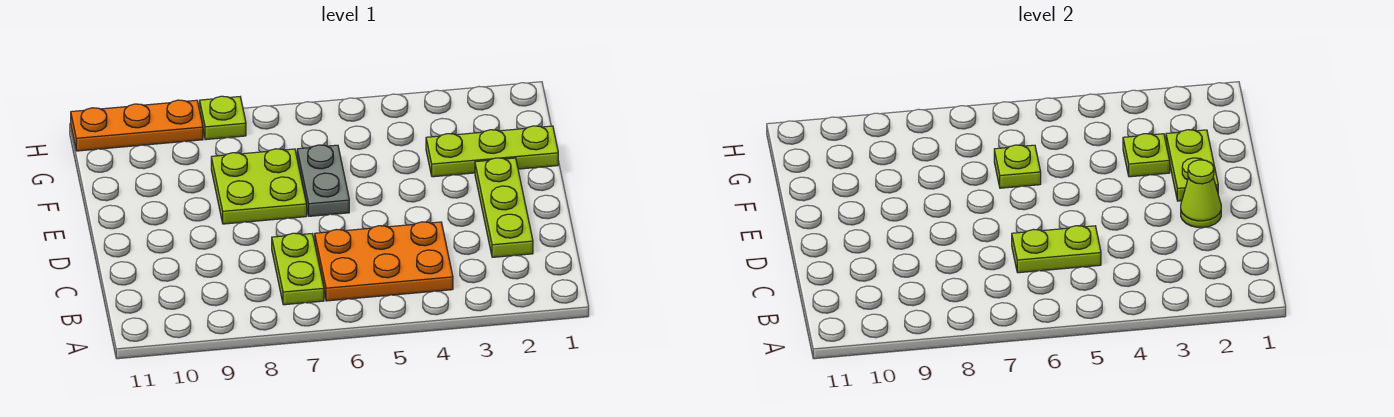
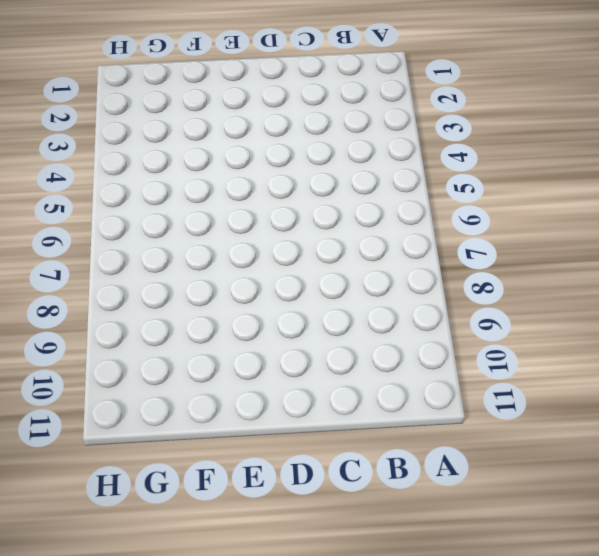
none -> orange 2x3 plate [315,222,453,301]
none -> lime 1x2 plate [272,233,324,305]
none -> lime 1x3 plate [475,158,533,257]

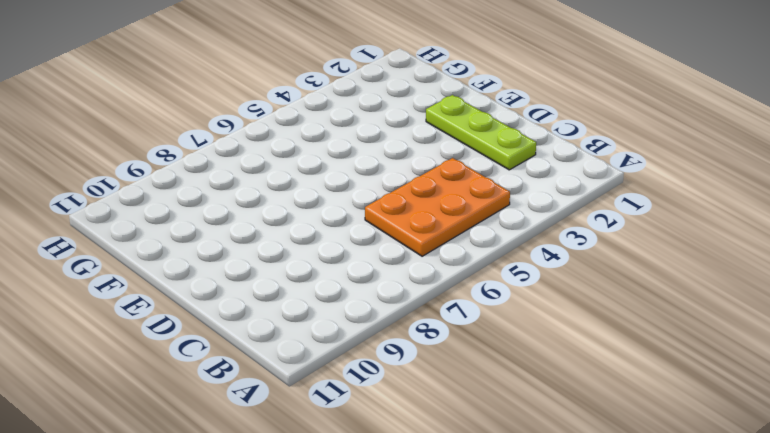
none -> lime 1x2 plate [272,233,324,305]
none -> grey 1x2 plate [297,145,349,216]
none -> lime 2x2 plate [211,149,307,224]

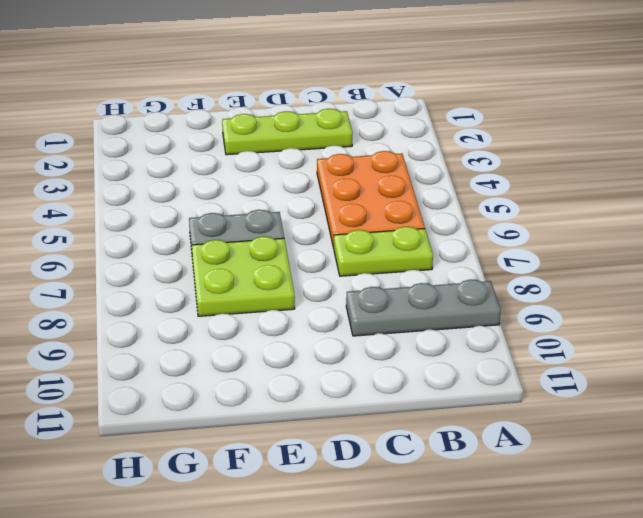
grey 1x3 plate [346,280,501,336] -> none
none -> lime 1x3 plate [426,126,558,177]
none -> lime 1x1 plate [200,96,246,140]
none -> orange 1x3 plate [71,100,203,151]

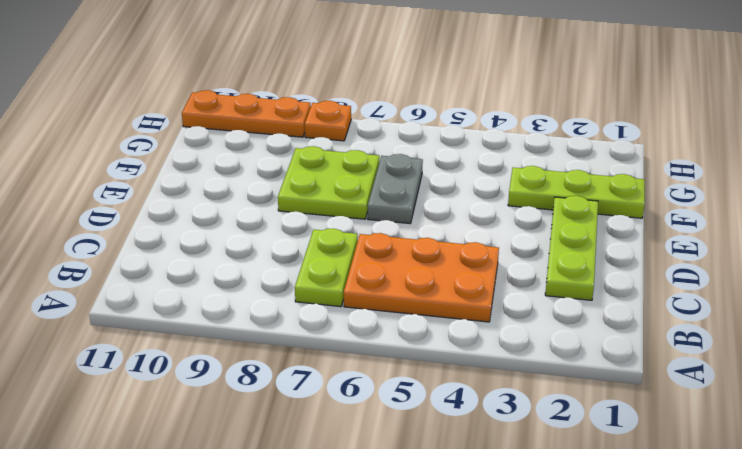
orange 1x1 plate [305,101,351,141] -> lime 1x1 plate [200,96,246,140]
none -> lime 1x2 plate [1012,226,1101,273]
none -> lime 1x1 cone [1181,160,1221,228]
none -> lime 1x2 plate [1166,130,1218,201]

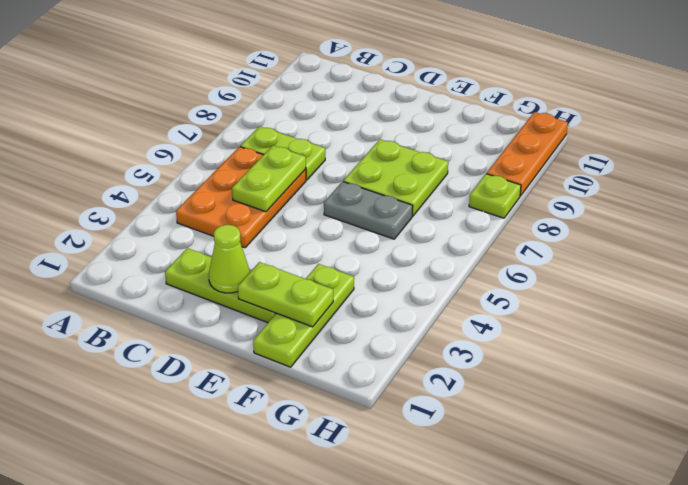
none -> lime 1x1 plate [1123,134,1170,177]
none -> lime 1x1 plate [994,145,1041,188]

